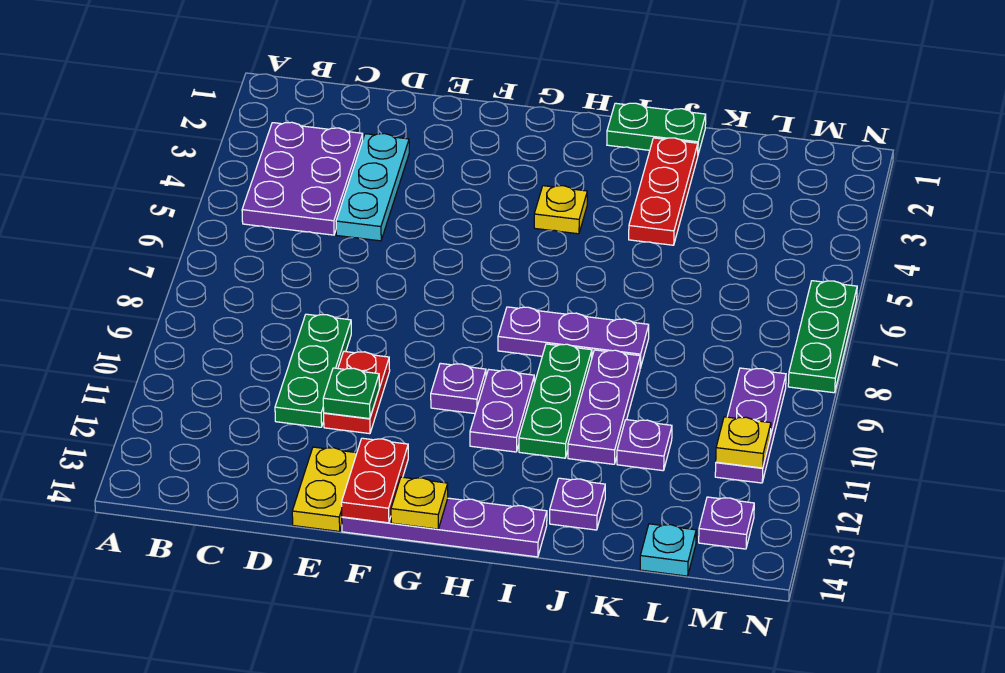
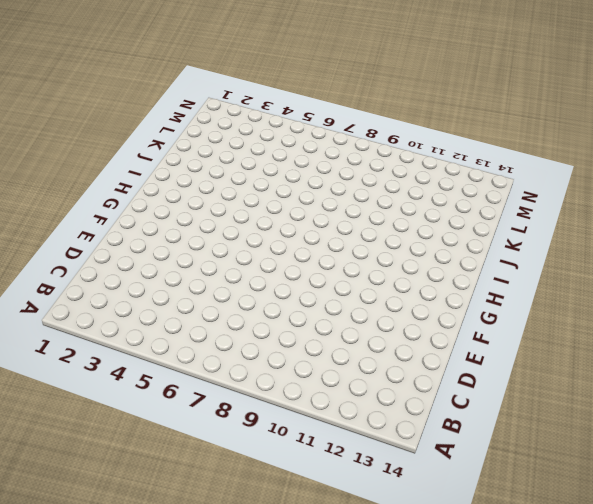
none -> purple 2x3 plate [242,122,363,235]
none -> cyan 1x3 plate [336,134,409,241]
none -> green 1x3 plate [275,314,351,427]

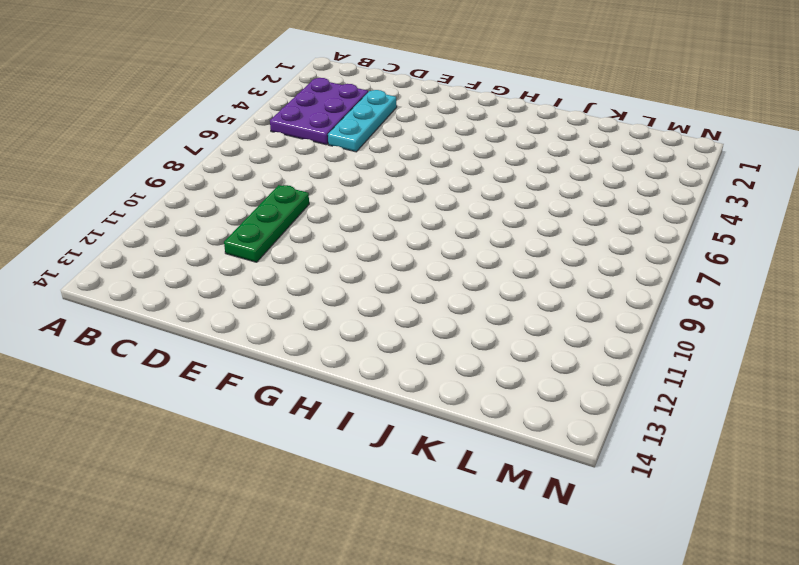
none -> red 1x2 plate [324,351,390,434]
none -> yellow 1x2 plate [292,447,357,531]
none -> purple 1x4 plate [342,498,547,557]

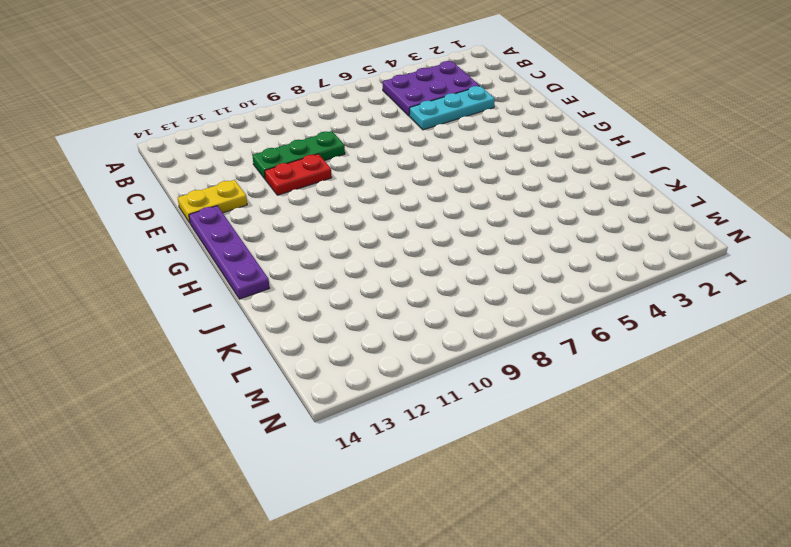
none -> purple 1x1 plate [431,363,486,414]
none -> yellow 1x1 plate [534,186,587,234]
none -> purple 1x3 plate [498,307,649,368]

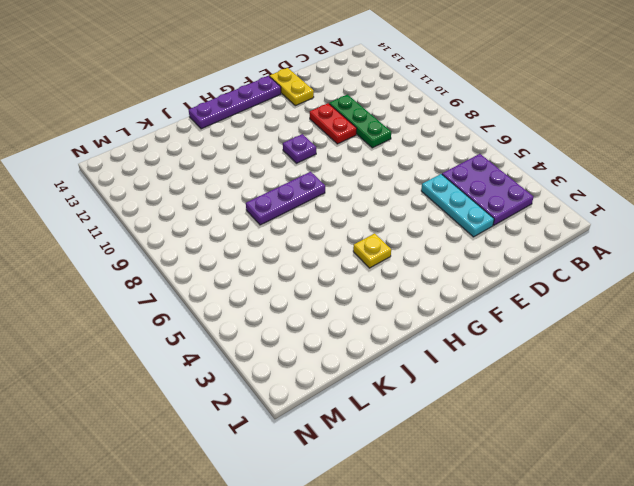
none -> purple 1x2 plate [470,370,534,452]
none -> green 1x2 plate [607,103,706,154]
none -> green 1x3 plate [519,344,592,458]

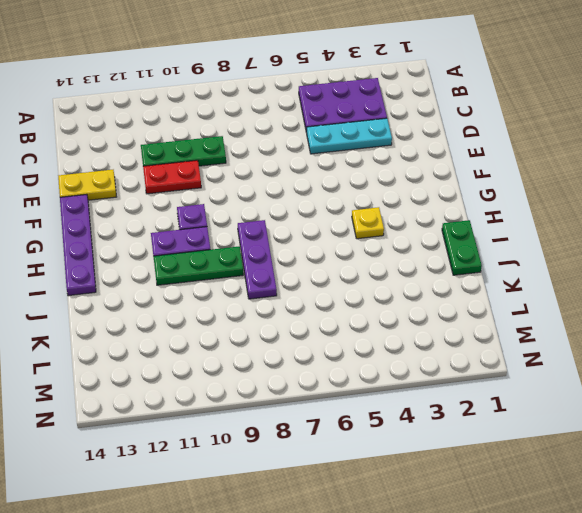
none -> red 1x3 plate [629,138,698,245]
none -> purple 1x3 plate [568,350,640,464]
none -> purple 1x1 plate [550,478,605,530]

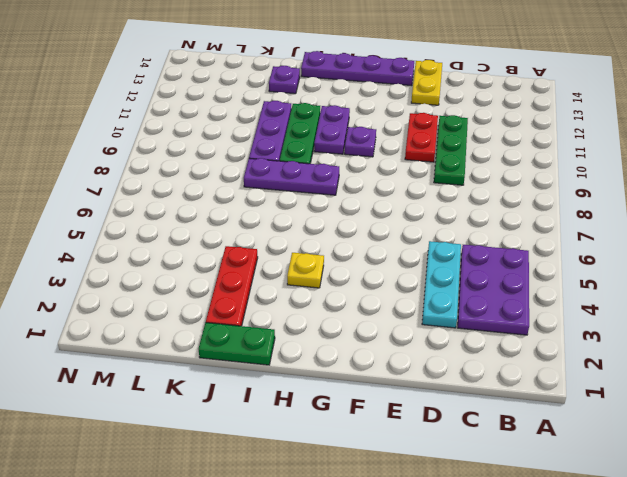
none -> purple 1x1 plate [617,420,672,471]
none -> cyan 1x1 plate [640,524,696,576]
none -> purple 1x3 plate [715,368,786,483]

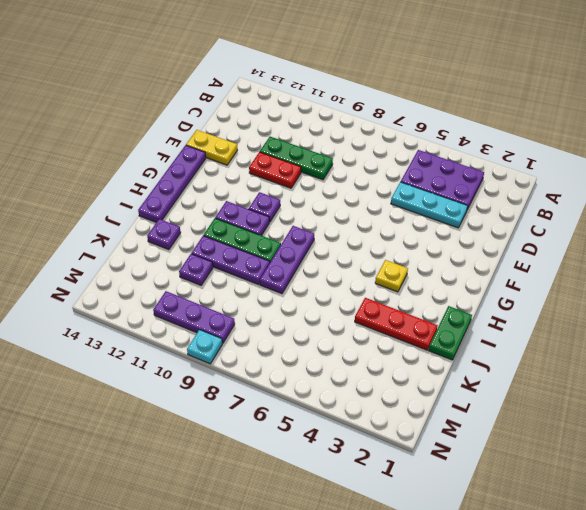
cyan 1x1 plate [187,330,222,364] -> cyan 1x1 plate moved to [640,524,696,576]
none -> purple 1x1 plate [699,497,754,549]
none -> green 1x3 plate [788,281,857,393]
none -> green 1x1 plate [323,368,379,419]

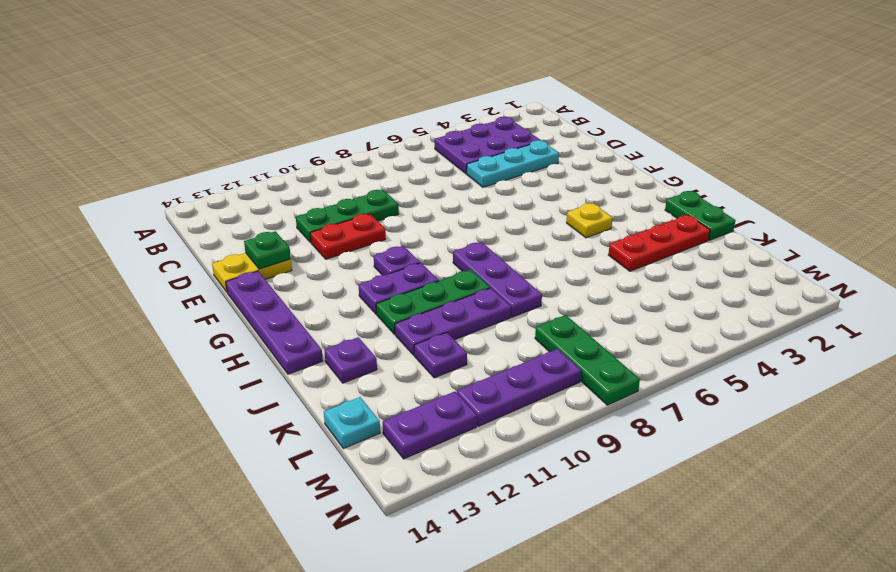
green 1x1 plate [244,231,291,269] -> green 1x1 plate moved to [323,368,379,419]
green 1x3 plate [535,315,640,405] -> green 1x3 plate turned to [788,281,857,393]
purple 1x2 plate [383,392,477,459] -> purple 1x1 plate [699,497,754,549]
none -> red 1x2 plate [341,438,408,523]
none -> yellow 1x1 plate [391,477,448,529]
none -> yellow 1x1 plate [716,417,771,468]

